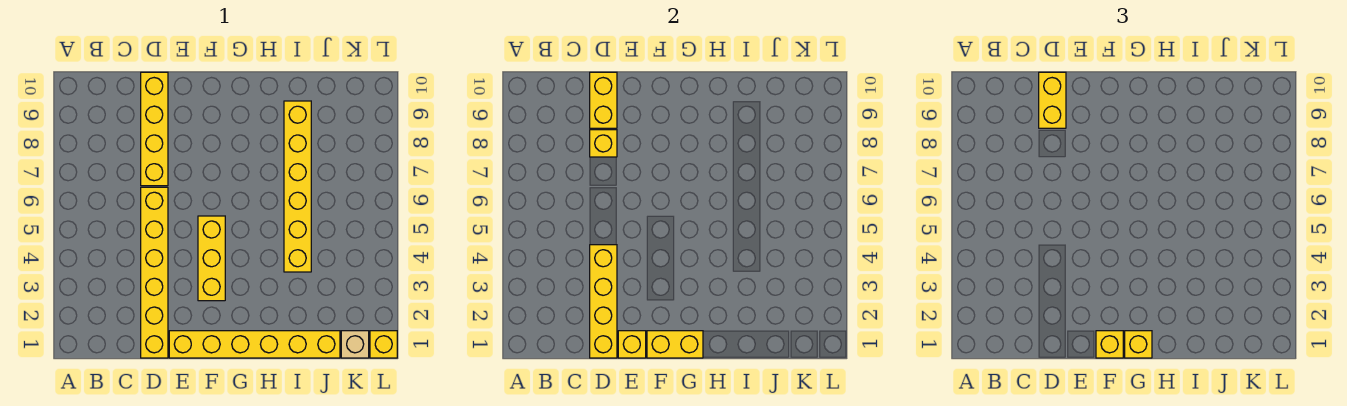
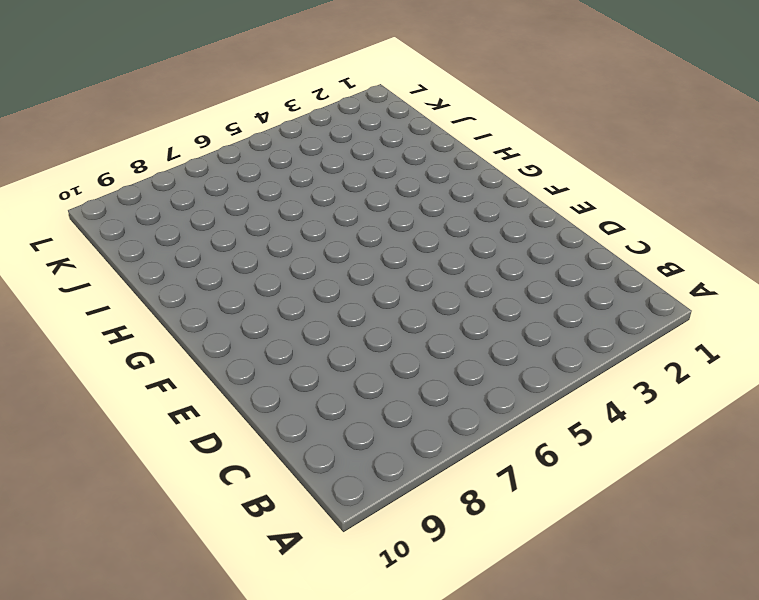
none -> yellow 1x6 brick [141,187,168,358]
none -> yellow 1x4 brick [141,72,168,186]
none -> yellow 1x6 brick [169,331,340,358]

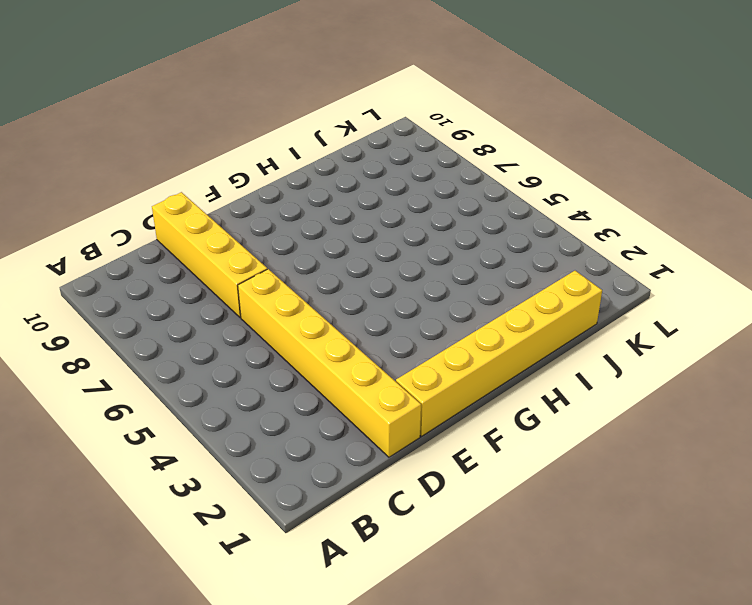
none -> yellow 1x3 brick [198,216,225,301]
none -> yellow 1x6 brick [284,101,311,272]
none -> tan 1x1 brick [341,331,369,358]

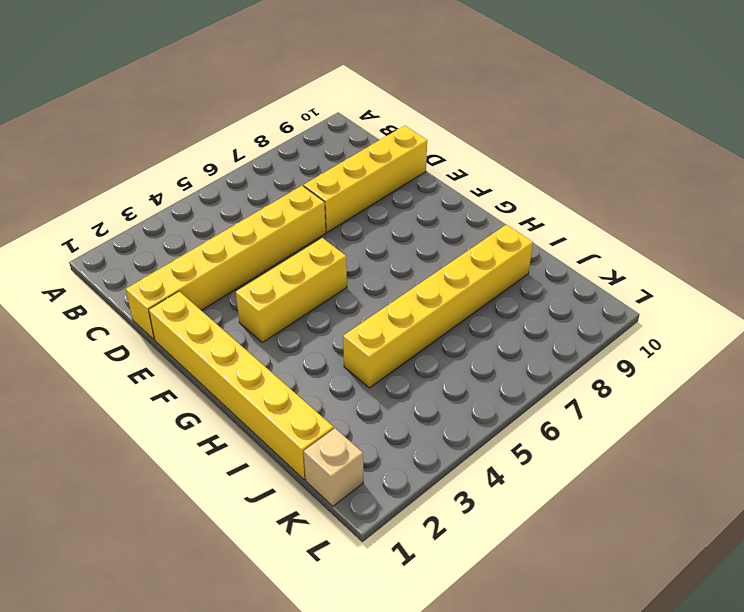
none -> yellow 1x1 brick [370,331,397,358]
none -> yellow 1x4 brick [590,245,617,358]
none -> yellow 1x1 brick [590,130,617,157]

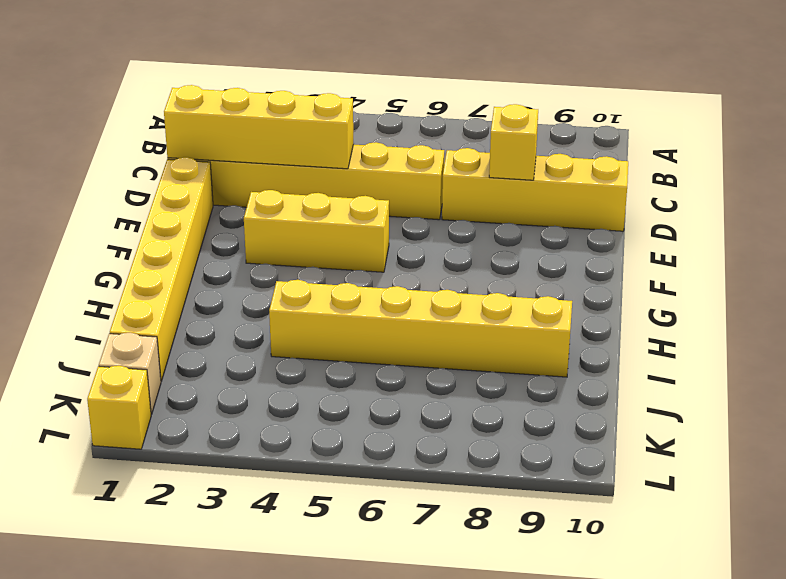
none -> yellow 1x2 brick [590,72,617,128]
none -> yellow 1x1 brick [618,331,646,358]
none -> yellow 1x2 brick [647,331,703,358]

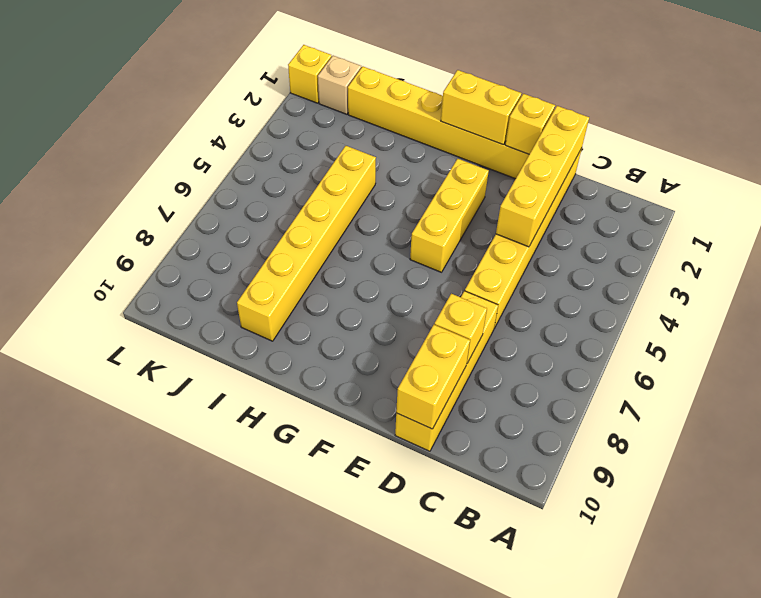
none -> yellow 1x2 brick [1039,72,1066,128]
none -> yellow 1x1 brick [1096,331,1123,358]
none -> yellow 1x1 brick [1125,331,1152,358]

